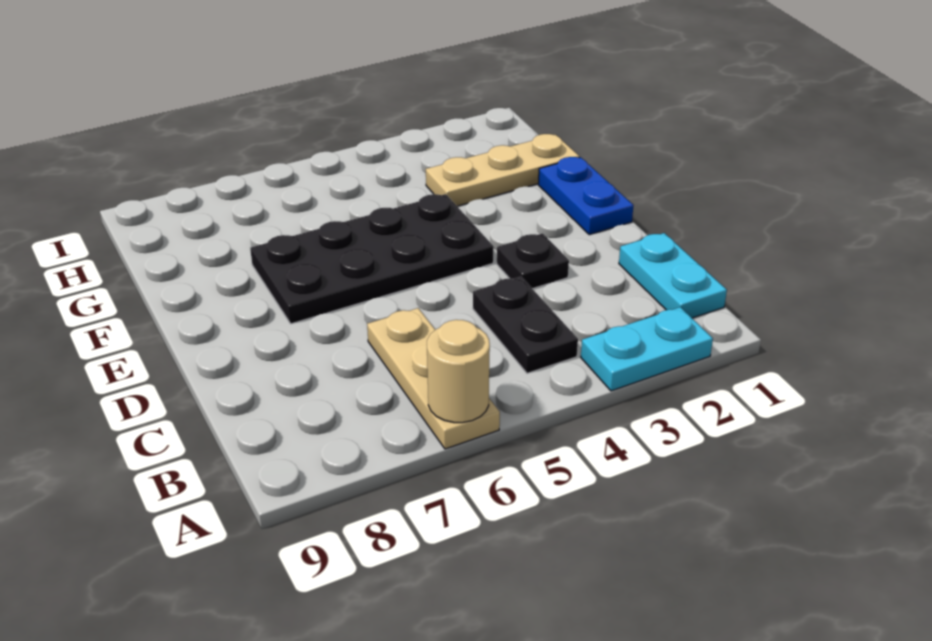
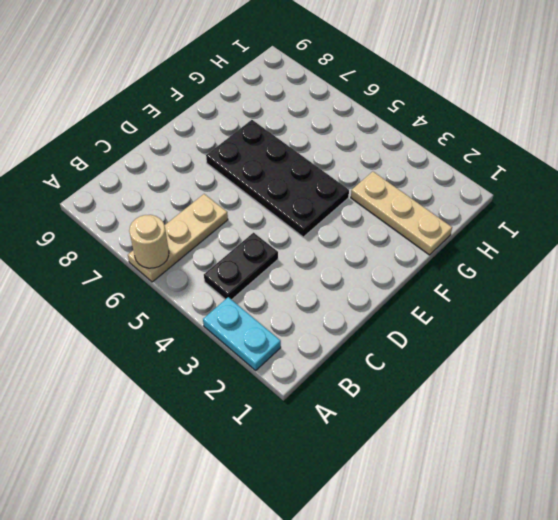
none -> cyan 1x2 plate [619,233,727,318]
none -> black 1x1 plate [497,233,569,289]

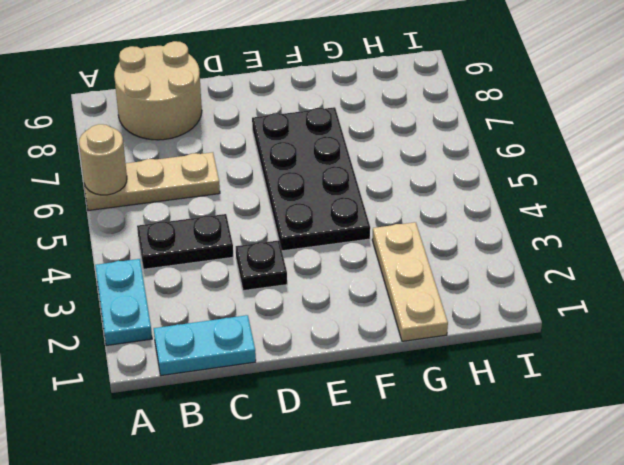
tan 2x2 round brick [114,41,202,140] -> none
none -> blue 1x2 plate [538,157,633,235]

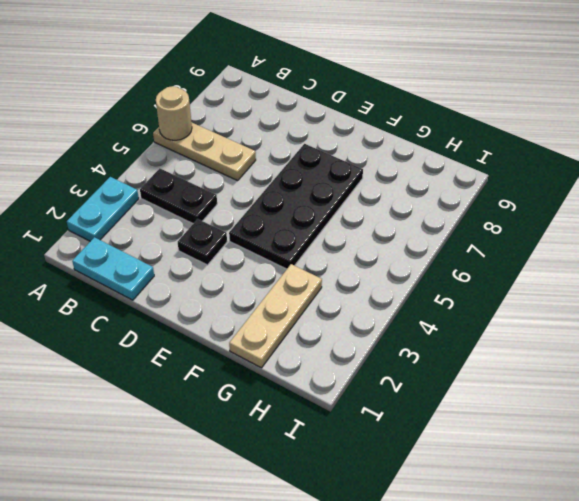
none -> blue 1x2 plate [538,157,633,235]

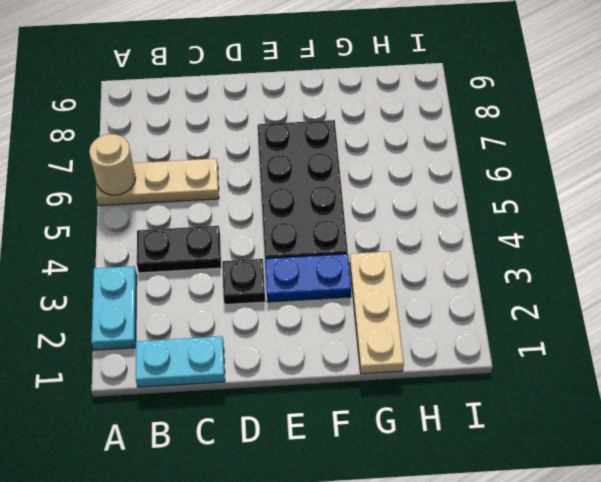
blue 1x2 plate [265,254,351,302] -> blue 1x2 plate moved to [538,157,633,235]

